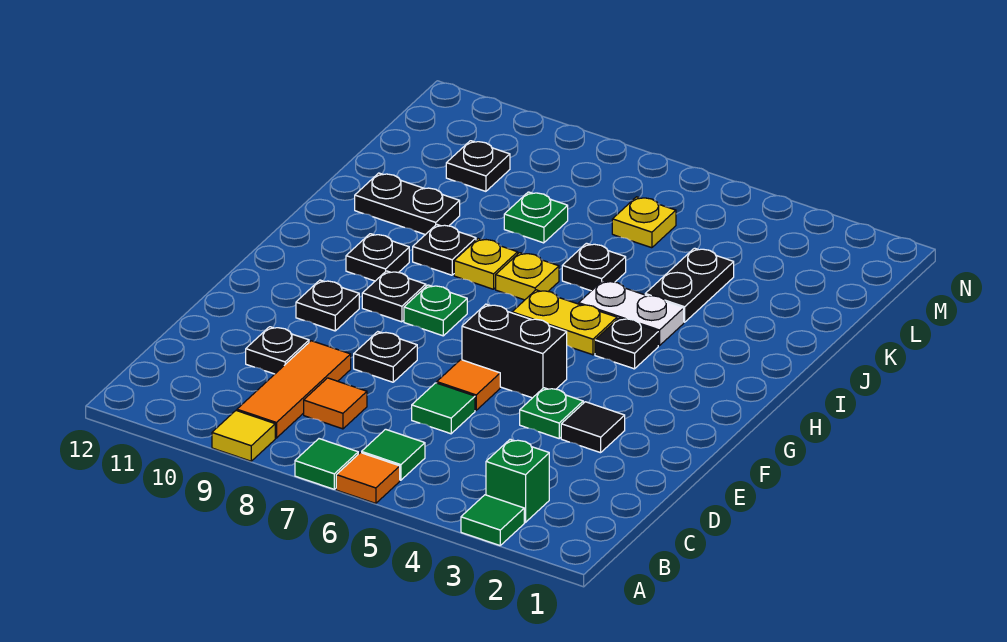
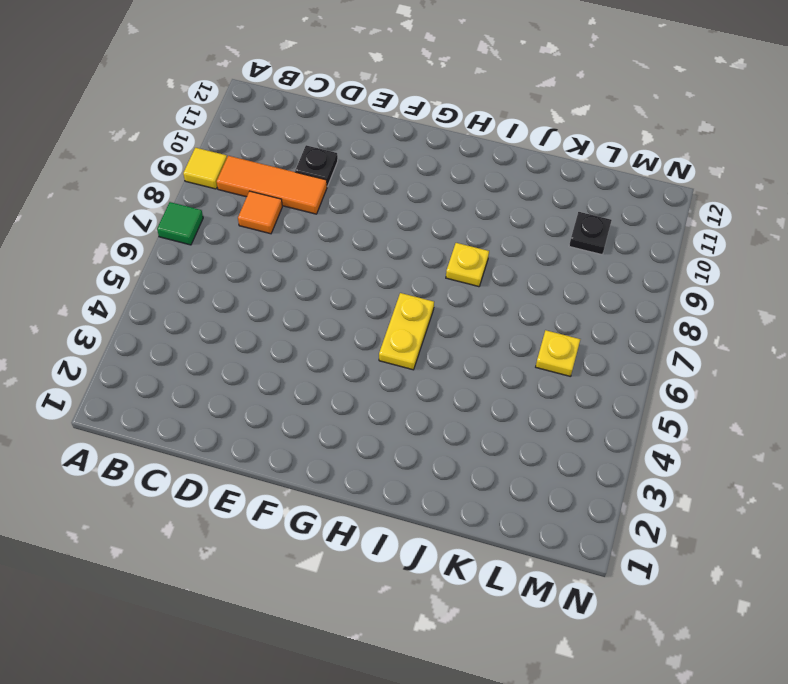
none -> green 1x1 tile [461,495,524,545]
none -> orange 1x1 tile [336,453,400,503]
none -> green 1x1 brick [486,439,549,522]
none -> green 1x1 tile [362,429,425,480]

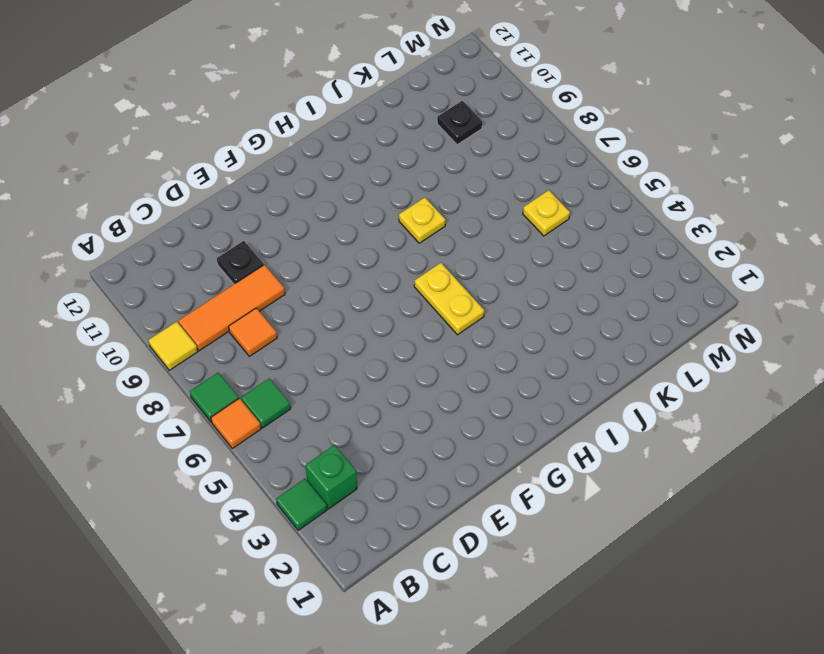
none -> green 1x1 tile [412,383,475,434]
none -> black 1x1 tile [561,402,625,453]
none -> green 1x1 plate [520,388,583,438]
none -> orange 1x1 tile [437,360,500,410]

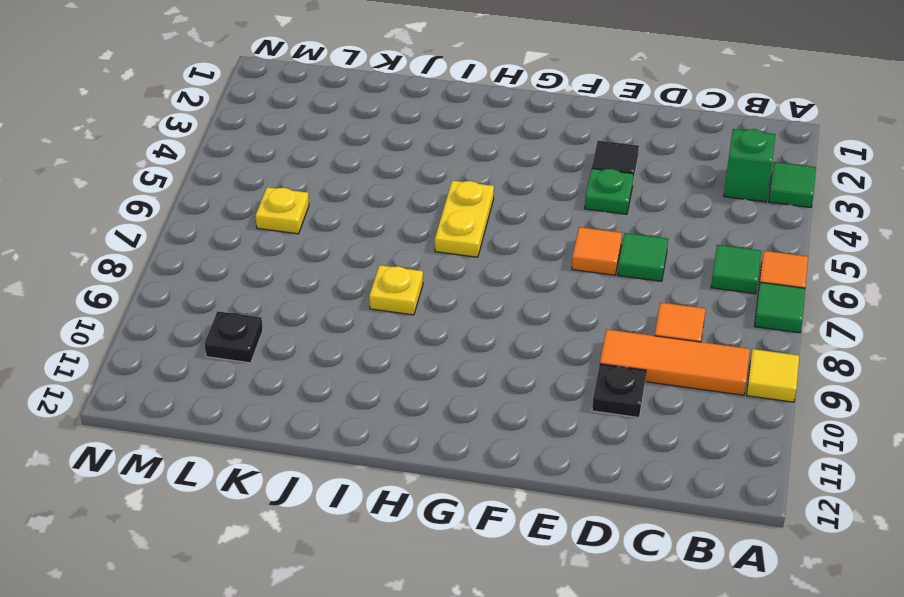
none -> black 1x1 plate [354,332,417,382]
none -> black 1x2 brick [462,304,567,398]
none -> black 1x1 plate [296,280,359,331]
none -> green 1x1 plate [404,285,467,336]

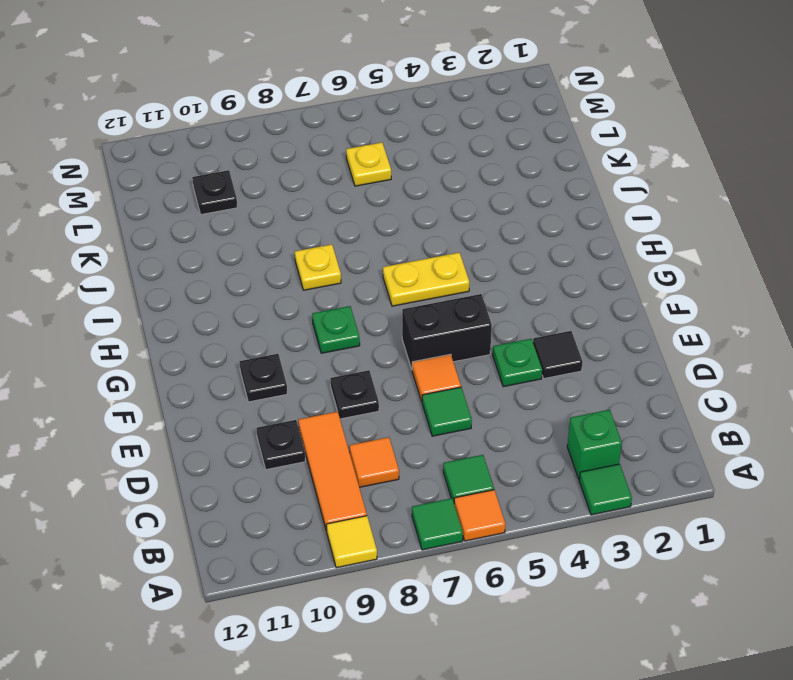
none -> black 1x1 plate [362,271,426,322]
none -> black 1x1 plate [595,318,658,369]
none -> black 1x1 plate [346,234,409,281]
none -> white 1x2 plate [579,281,684,346]

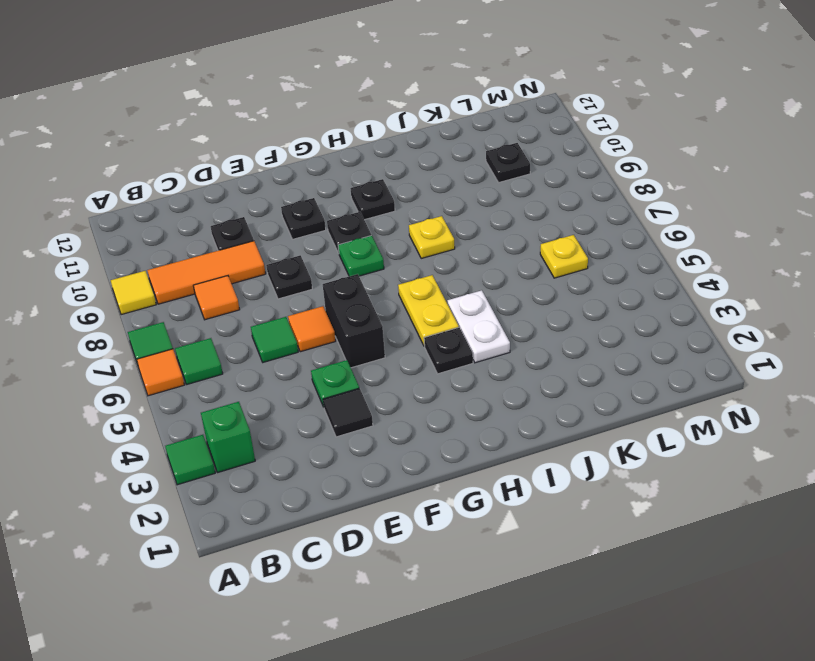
none -> yellow 1x1 plate [496,253,559,300]
none -> black 1x1 plate [413,224,476,275]
none -> black 1x2 plate [645,248,734,322]
none -> black 1x1 plate [562,243,626,291]

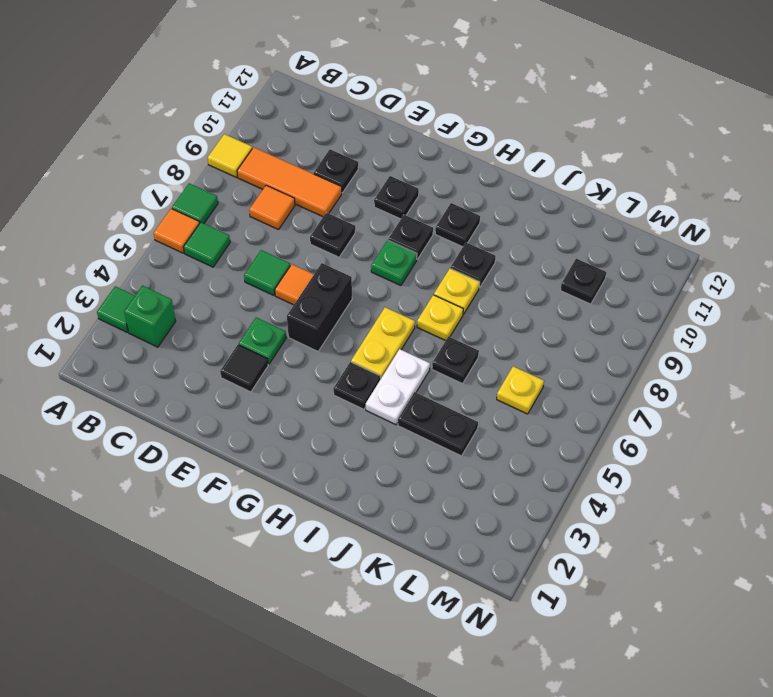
none -> black 1x2 plate [355,173,460,235]
none -> green 1x1 plate [504,192,568,243]

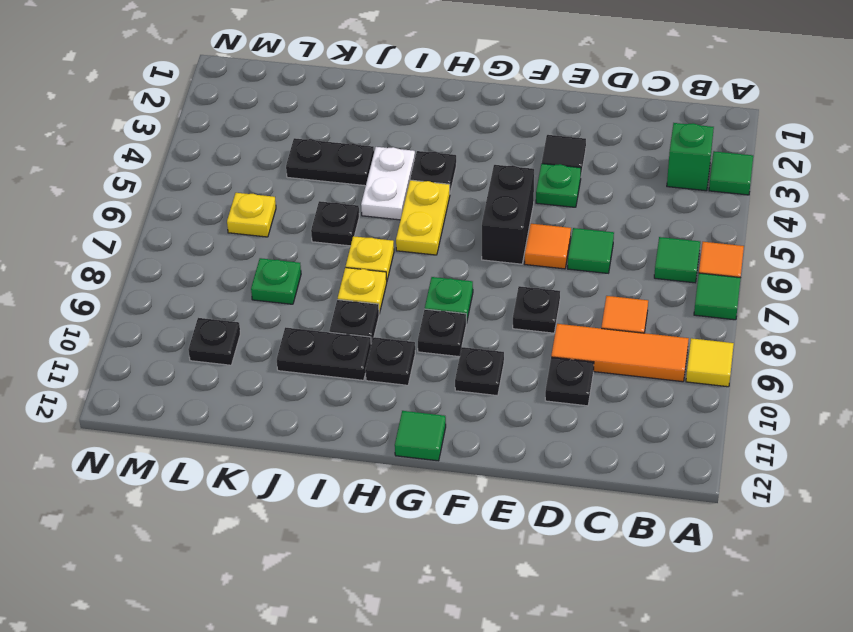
green 1x1 tile [395,411,446,461] -> none
black 1x2 plate [277,327,371,380] -> black 1x2 plate turned to [355,173,460,235]

